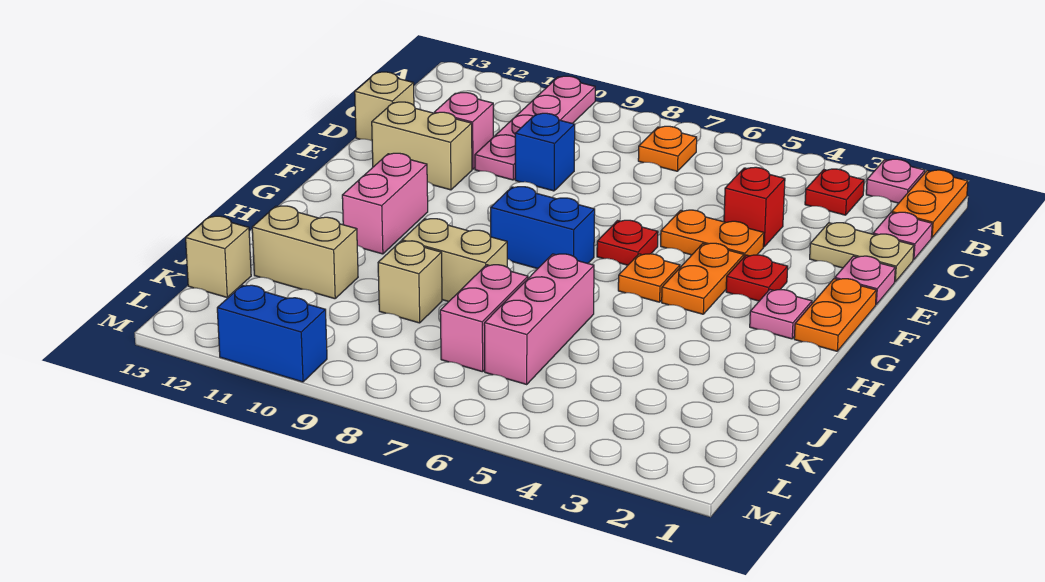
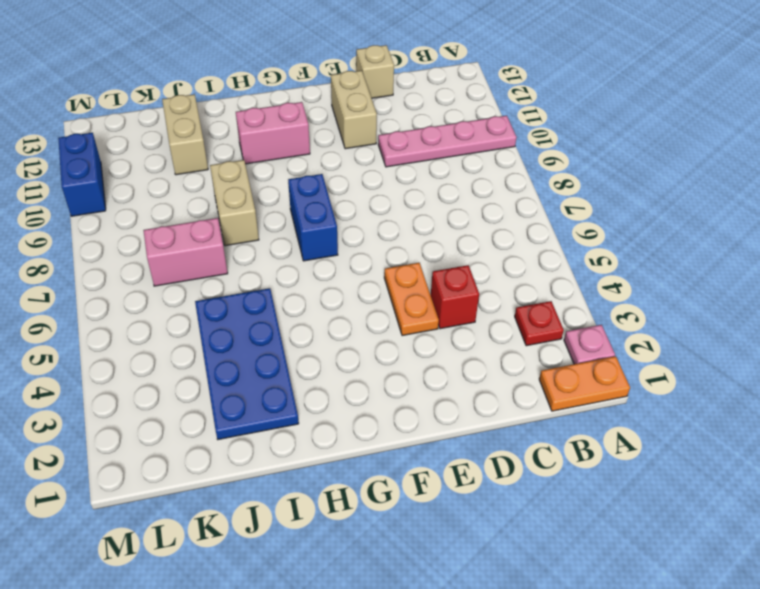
blue 2x4 plate [195,288,299,439] -> none
none -> orange 1x1 plate [638,126,697,171]
none -> pink 1x1 plate [873,212,932,260]
none -> tan 1x2 plate [810,223,914,282]

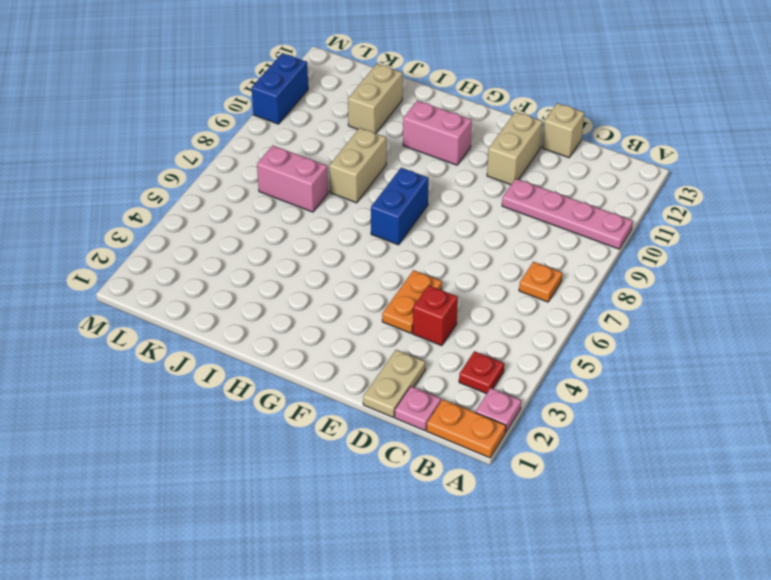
none -> blue 1x1 brick [515,113,575,191]
none -> pink 1x1 brick [434,93,493,169]
none -> pink 1x1 plate [835,256,895,304]

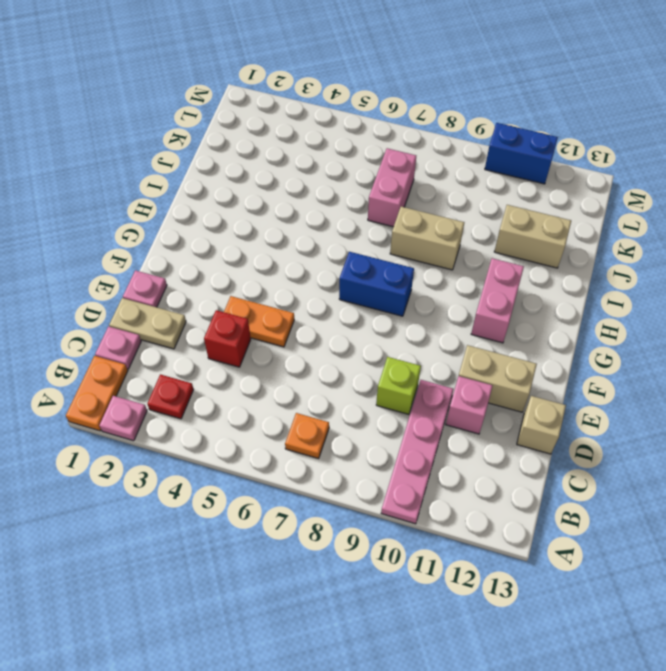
lime 1x1 brick [376,357,421,414] -> blue 1x1 brick [515,113,575,191]
none -> orange 1x2 plate [794,279,876,351]
none -> red 1x1 plate [726,255,788,301]
none -> orange 1x2 plate [662,243,744,314]

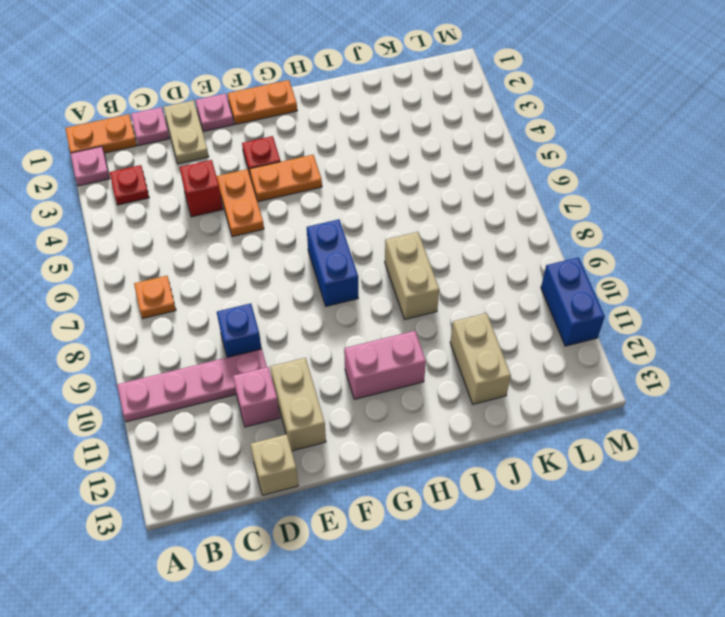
none -> red 1x1 plate [597,220,658,265]
none -> pink 1x1 plate [750,290,812,339]
none -> orange 1x1 plate [618,254,680,302]

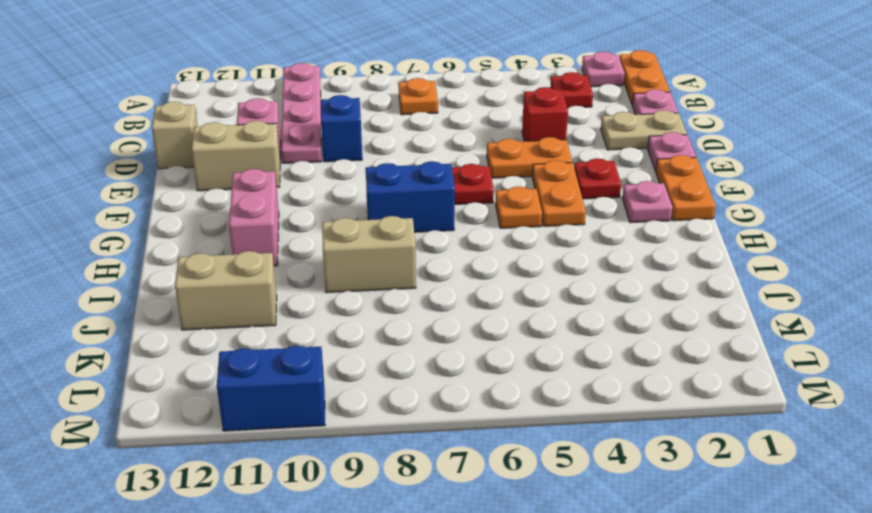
none -> pink 1x3 brick [484,254,594,384]
none -> pink 1x2 brick [440,265,528,372]
none -> tan 1x1 brick [378,241,442,323]

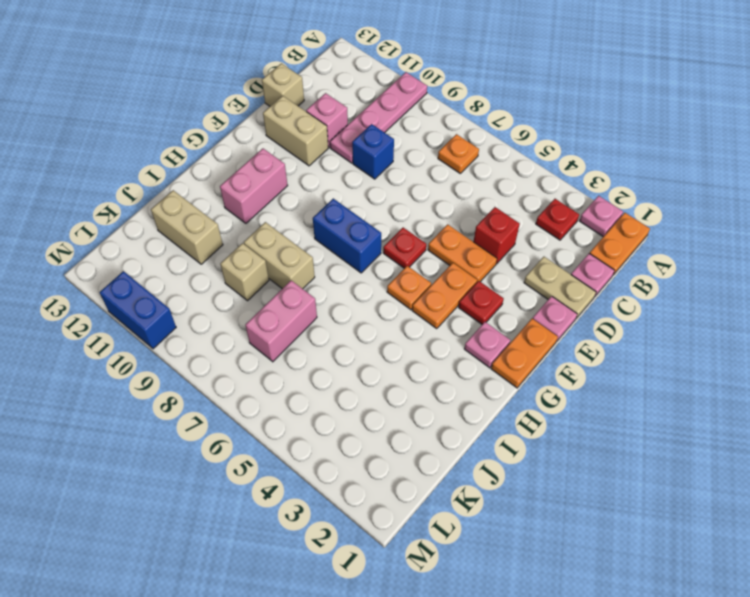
none -> pink 1x3 brick [484,254,594,384]
none -> tan 1x1 brick [186,216,251,297]

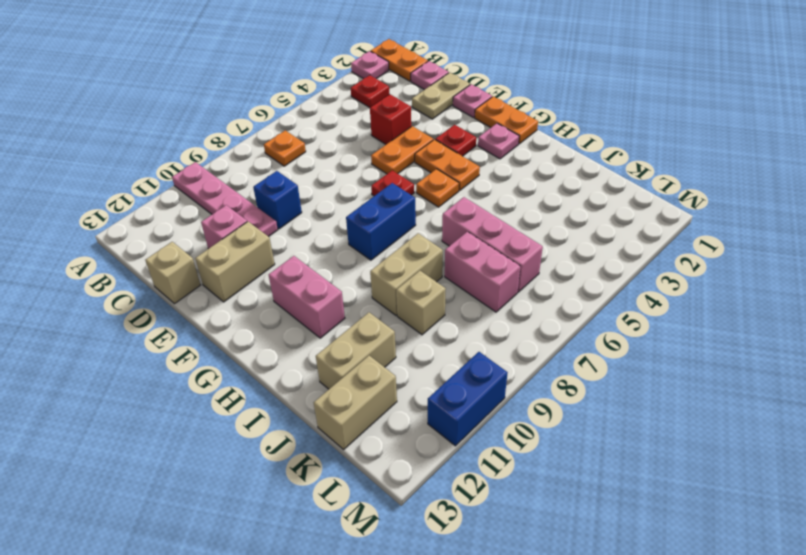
tan 1x2 brick [314,356,397,449] -> tan 1x1 brick [186,216,251,297]

